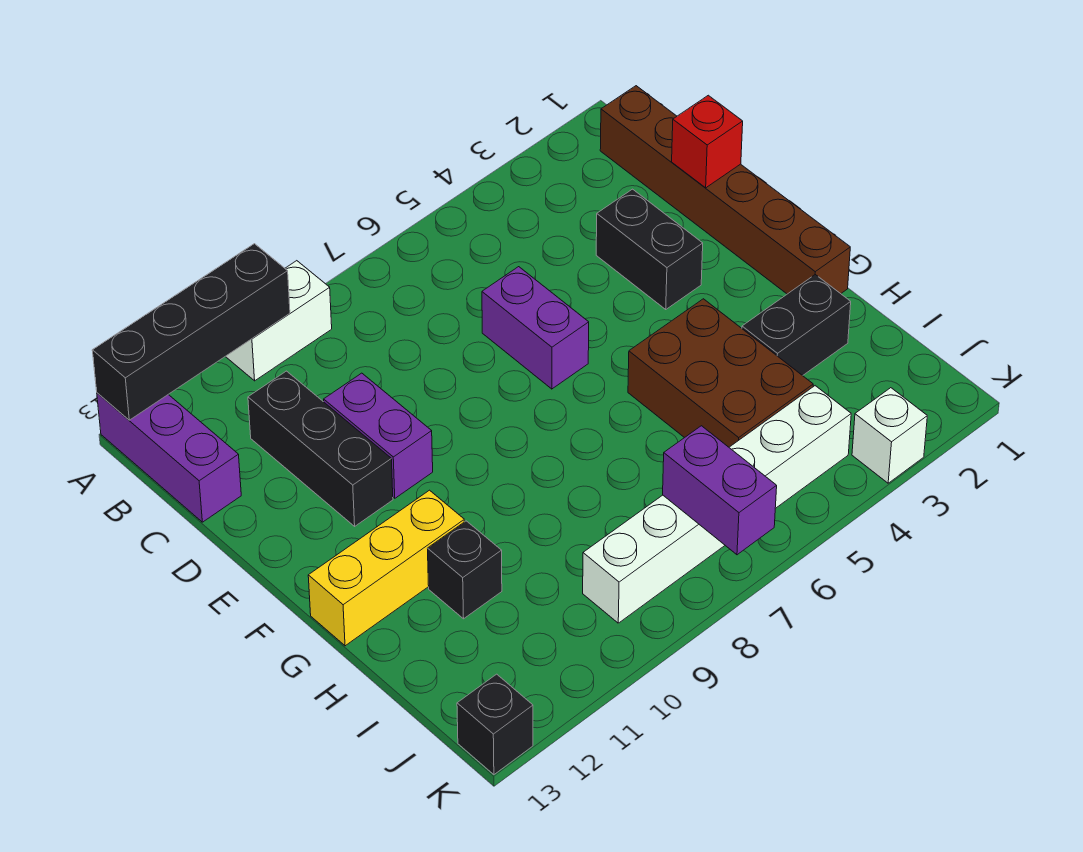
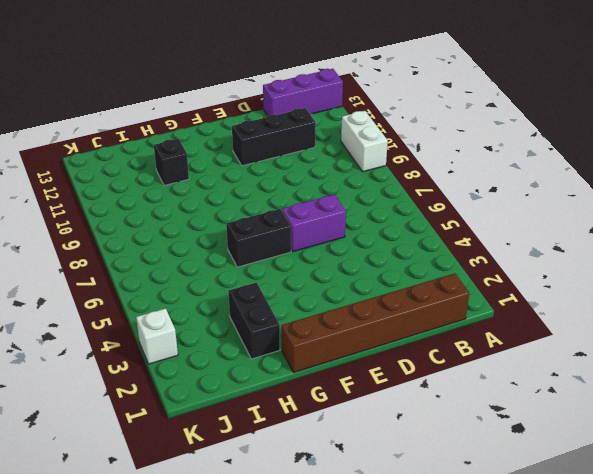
black 1x2 brick [226,209,291,267] -> black 1x2 brick moved to [596,189,703,309]
none -> purple 1x2 brick [324,373,433,498]
none -> brown 2x3 brick [628,299,813,447]
none -> yellow 1x3 brick [308,490,464,646]

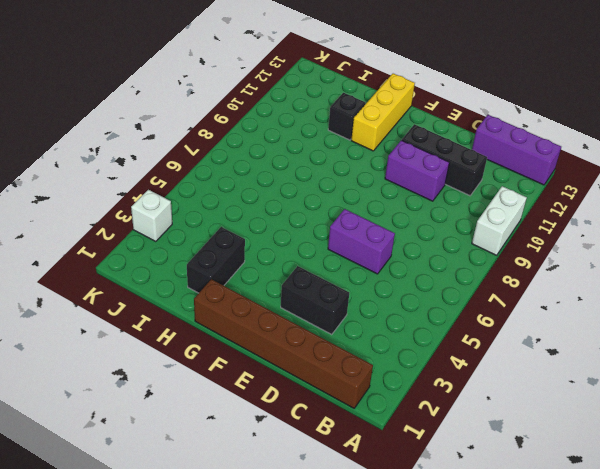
none -> brown 2x3 brick [628,299,813,447]
none -> white 1x6 brick [583,386,851,623]
none -> black 1x1 brick [457,674,533,775]

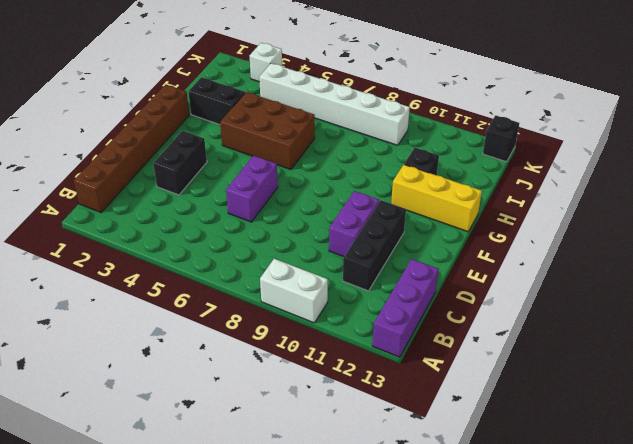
brown 2x3 brick [220,92,315,170] -> brown 2x3 brick turned to [628,299,813,447]
none -> black 1x4 brick [92,244,290,420]
none -> red 1x1 brick [672,95,743,188]
none -> purple 1x2 brick [663,426,777,555]

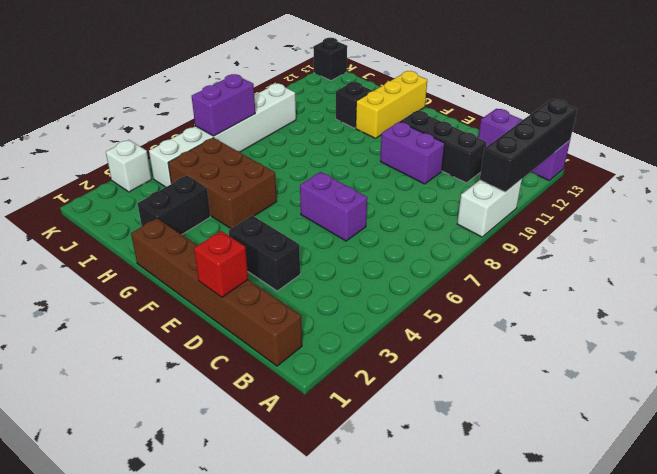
purple 1x2 brick [192,74,255,136] -> purple 1x2 brick turned to [663,426,777,555]

